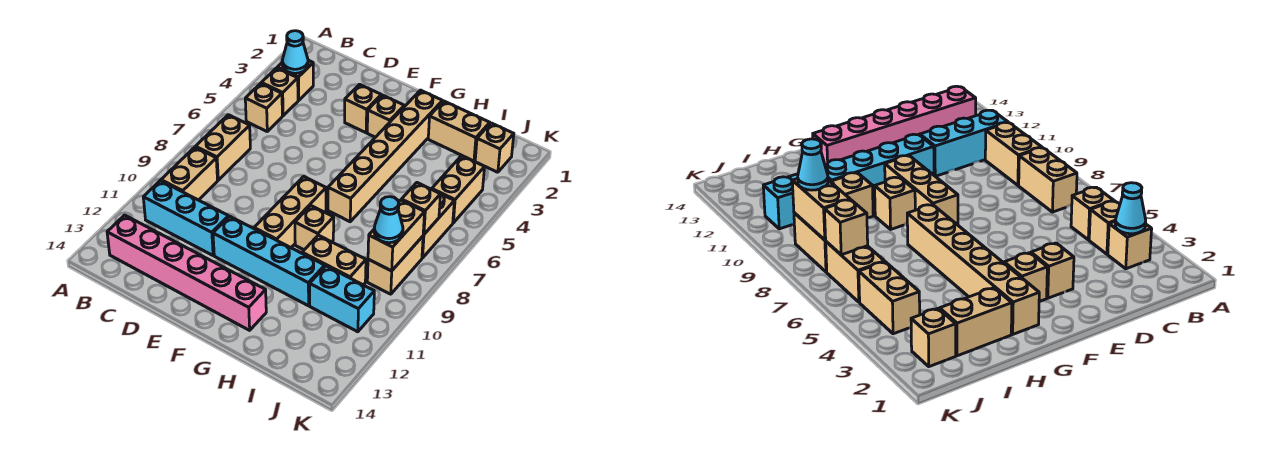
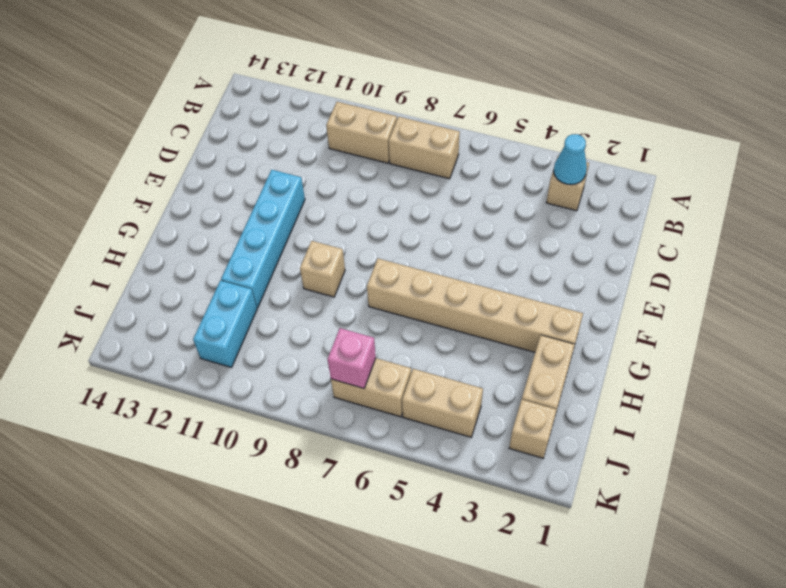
pink 1x1 brick [328,328,376,388] -> tan 1x1 brick [401,183,440,235]
none -> tan 1x1 brick [261,68,298,116]
none -> tan 1x1 brick [245,83,282,131]
none -> cyan 1x3 brick [143,181,228,255]

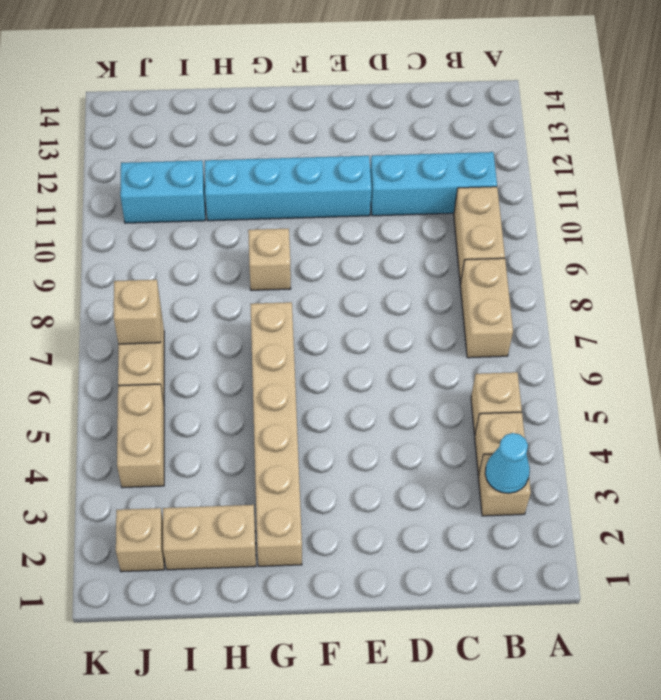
none -> pink 1x6 brick [107,215,266,330]
none -> tan 1x1 brick [345,84,381,133]
none -> tan 1x1 brick [367,95,404,137]

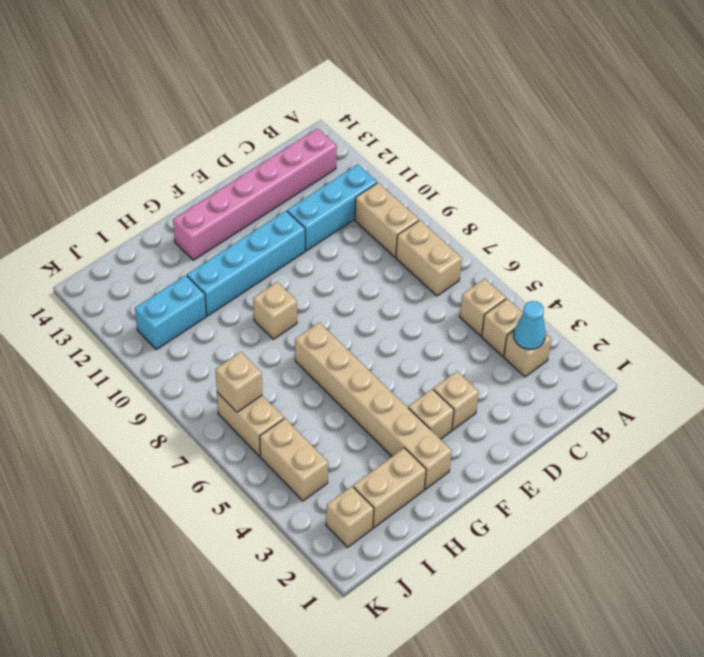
none -> tan 1x3 brick [254,176,326,248]
none -> tan 1x2 brick [302,235,366,285]
none -> tan 1x2 brick [367,236,423,294]

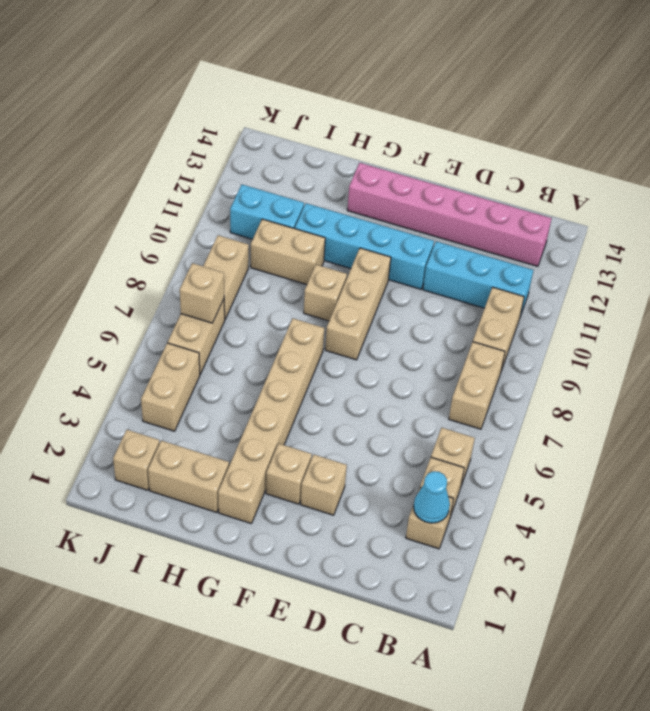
none -> tan 1x2 brick [368,200,425,271]
none -> cyan 1x1 cone [374,197,403,243]

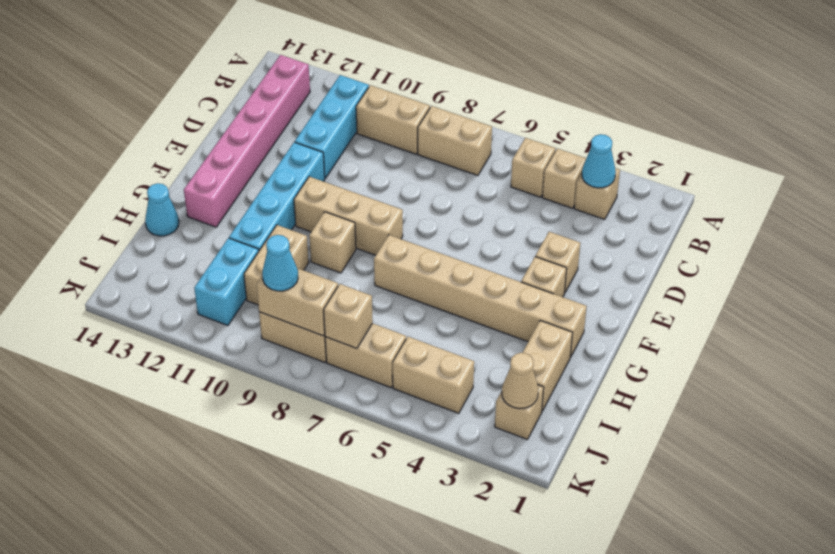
cyan 1x1 cone [145,183,179,236] -> none
tan 1x1 cone [502,353,538,409] -> none

